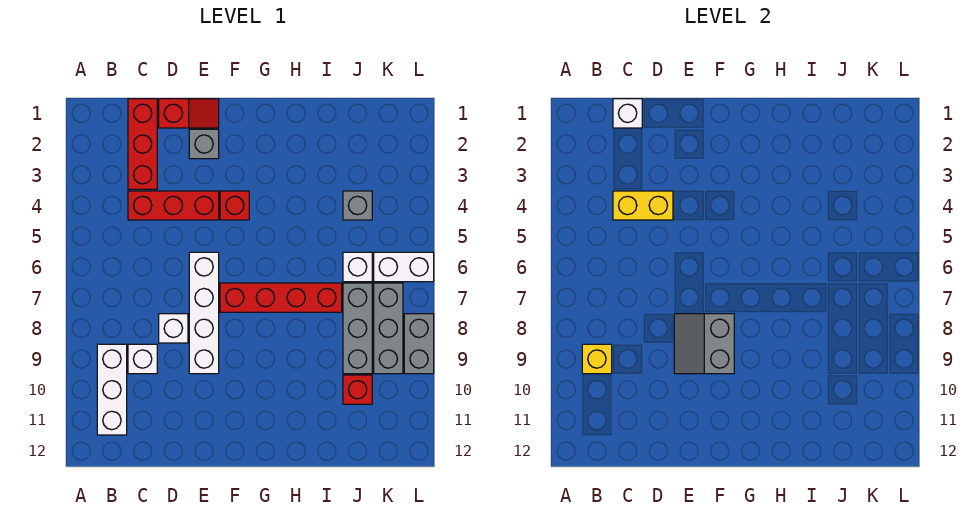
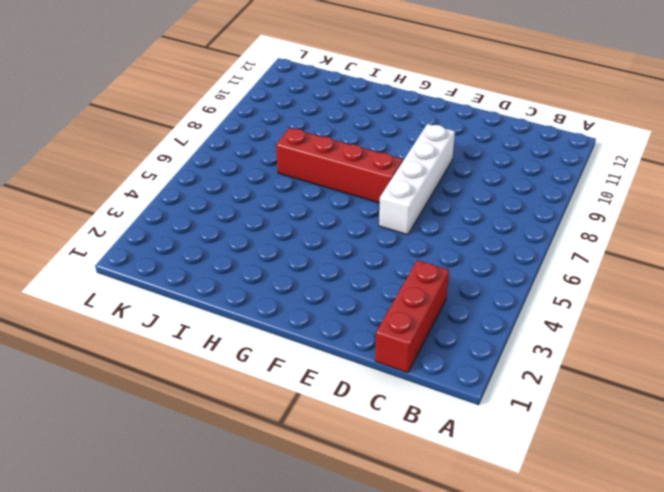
none -> white 1x3 brick [97,344,127,435]
none -> red 1x3 brick [128,191,219,220]
none -> white 1x1 brick [128,344,157,374]

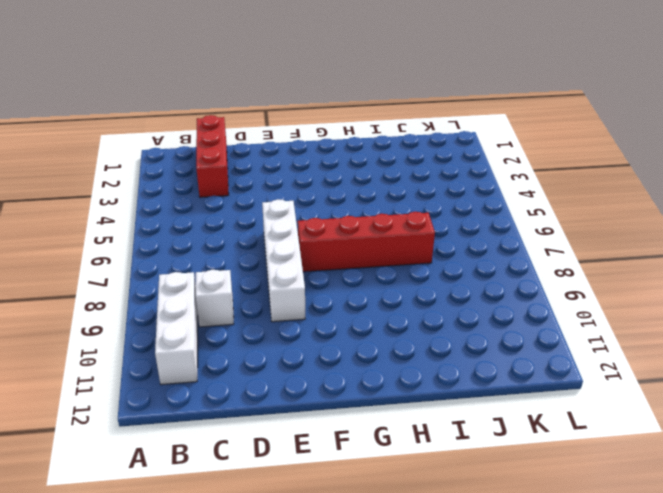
none -> red 1x3 brick [128,191,219,220]
none -> red 1x2 slope [159,99,219,128]
none -> white 1x1 brick [159,314,188,343]

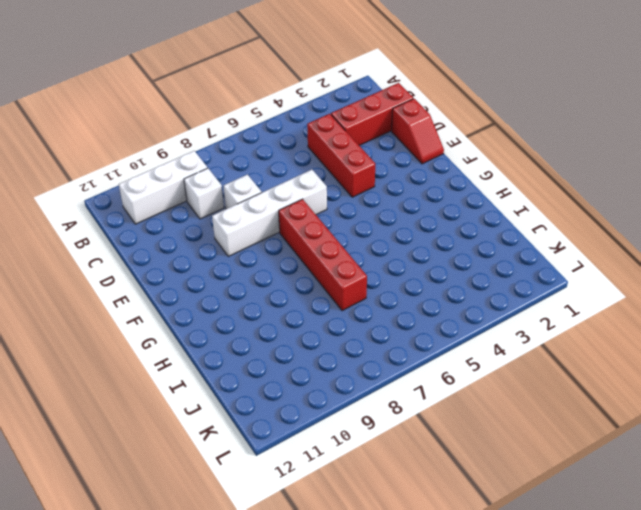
none -> grey 1x1 brick [189,129,219,159]
none -> red 1x1 brick [220,191,249,220]
none -> grey 1x1 brick [343,191,372,220]

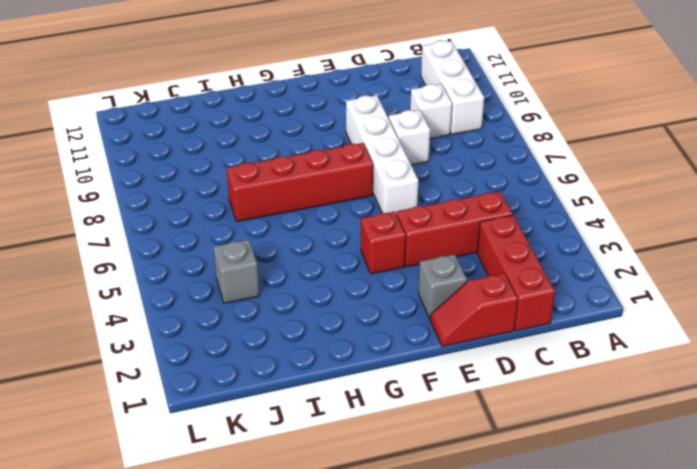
none -> white 1x1 brick [343,252,372,282]
none -> grey 1x3 brick [343,283,372,374]
none -> red 1x1 brick [343,375,372,404]

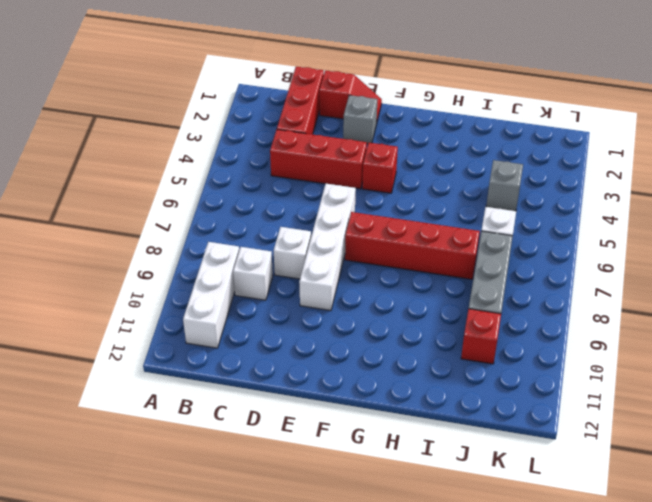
none -> white 1x2 brick [374,252,434,282]
none -> grey 1x3 brick [374,283,403,374]
none -> grey 1x2 brick [404,314,434,374]

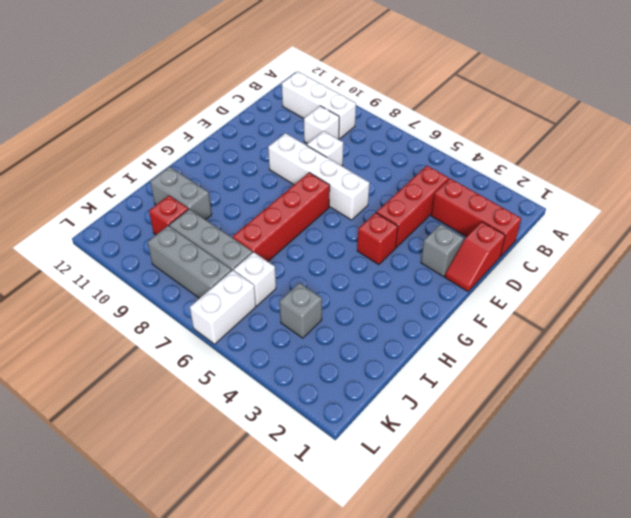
grey 1x2 brick [150,167,212,220] -> grey 1x2 brick moved to [404,314,434,374]
none -> yellow 1x1 brick [582,344,612,374]
none -> white 1x1 brick [613,99,642,128]
none -> yellow 1x2 brick [613,191,673,220]

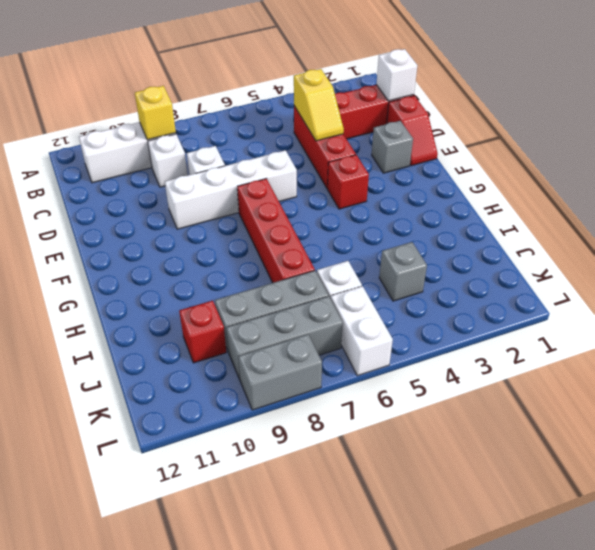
yellow 1x2 slope [294,69,344,141] -> yellow 1x2 brick [613,191,673,220]
none -> grey 2x2 slope [674,314,734,374]

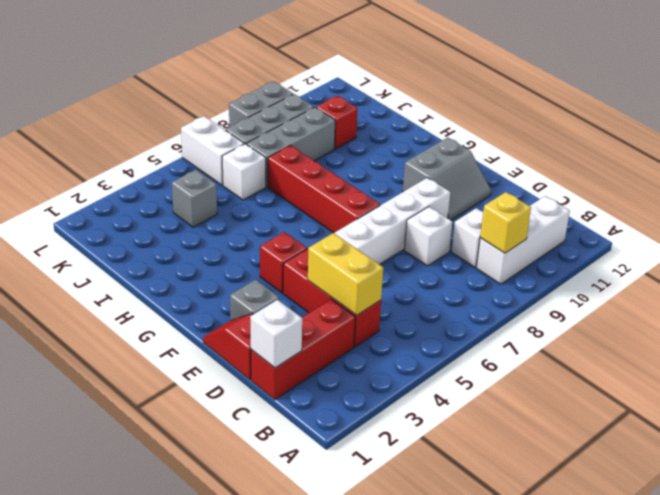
grey 2x2 slope [403,138,491,220] -> grey 2x2 slope moved to [674,314,734,374]

